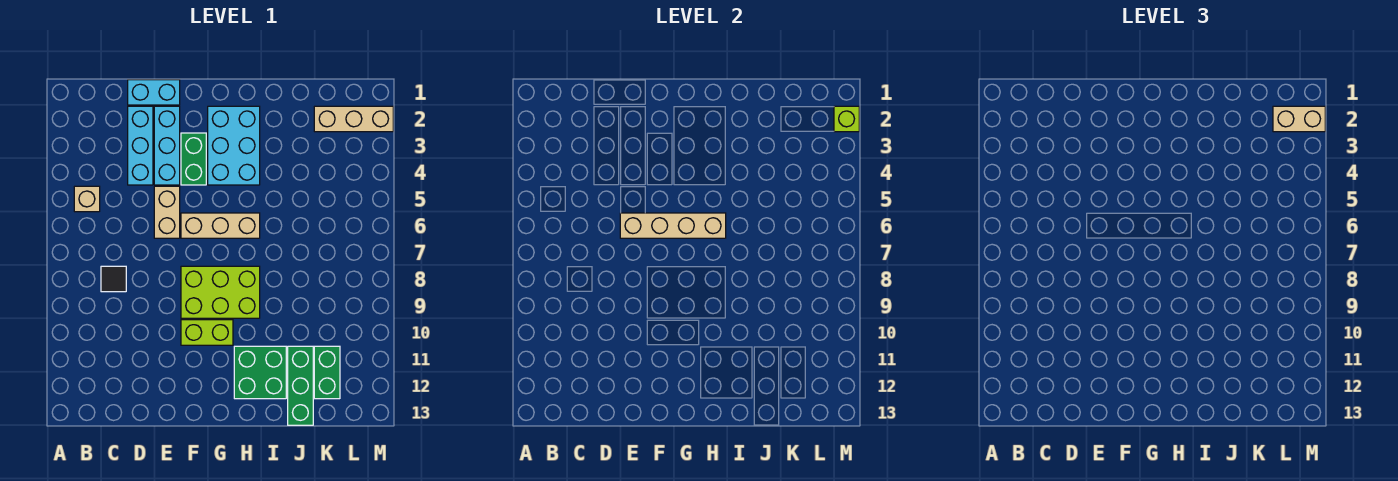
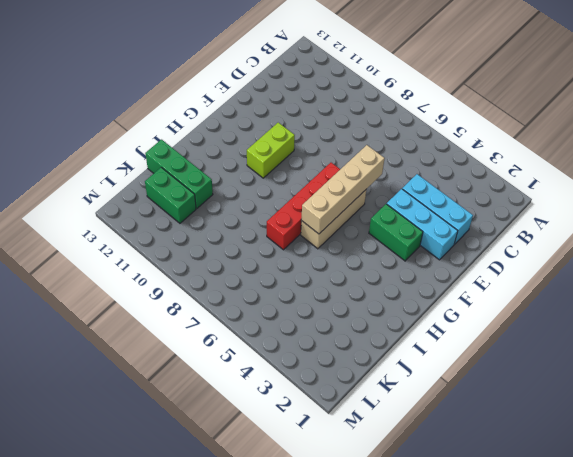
red 1x4 brick [267,163,340,250] -> none
none -> tan 1x1 brick [74,186,100,212]
none -> black 1x1 tile [101,266,126,292]
none -> cyan 1x2 brick [128,80,180,105]

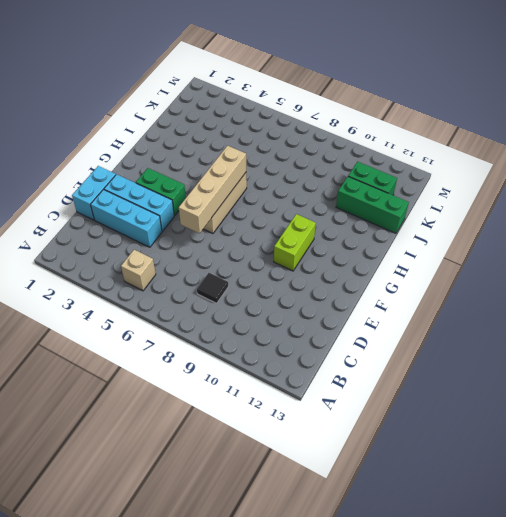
none -> tan 1x2 brick [154,186,180,238]
none -> lime 2x3 brick [181,266,260,318]
none -> cyan 2x3 brick [208,106,260,185]

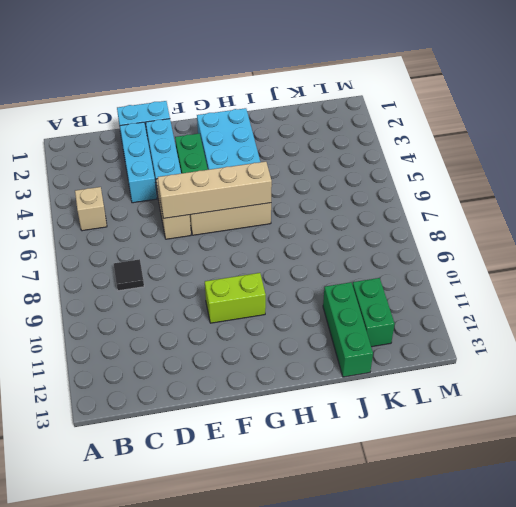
none -> lime 2x3 brick [181,266,260,318]
none -> green 2x2 brick [234,346,286,399]
none -> tan 1x3 brick [314,106,393,132]

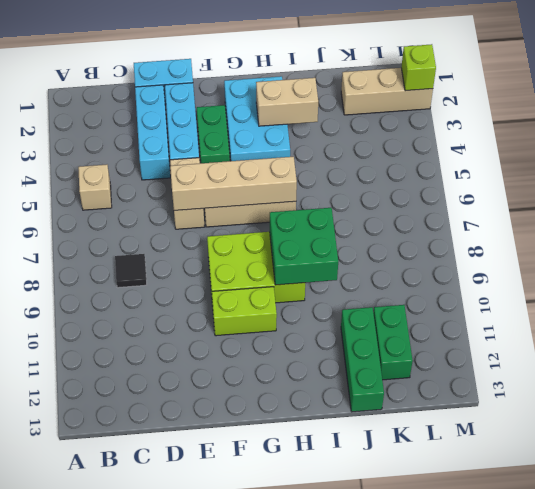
tan 1x2 brick [256,78,318,126] -> tan 1x2 brick moved to [1273,106,1325,132]
green 2x2 brick [270,208,338,285] -> green 2x2 brick moved to [234,346,286,399]

